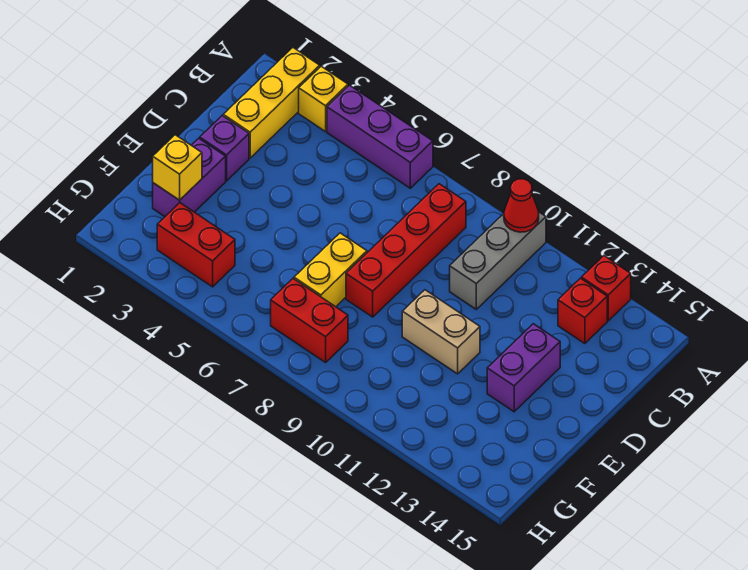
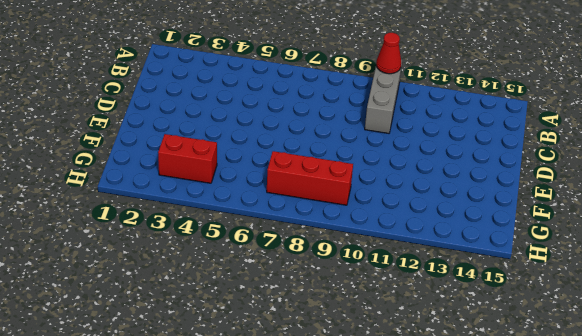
red 1x3 brick [267,151,353,205] -> red 1x2 brick [271,279,348,362]
none -> yellow 1x3 brick [223,48,320,158]
none -> yellow 1x1 brick [299,66,348,132]
none -> purple 1x3 brick [327,85,433,188]

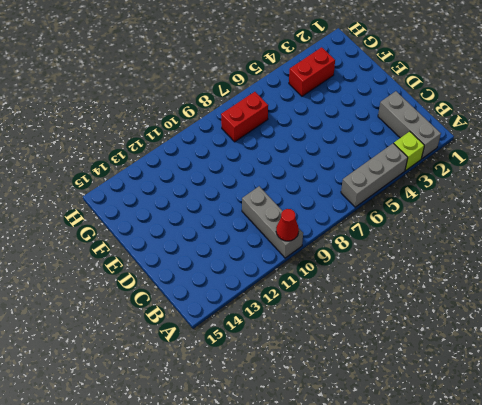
grey 1x3 brick [378,91,441,159] -> yellow 1x3 brick [223,48,320,158]
lime 1x1 brick [394,131,424,171] -> yellow 1x1 brick [299,66,348,132]
grey 1x3 brick [341,143,408,207] -> purple 1x3 brick [327,85,433,188]
none -> red 1x1 brick [581,256,631,321]
none -> red 1x4 brick [346,184,466,317]
none -> red 1x1 brick [558,278,607,344]

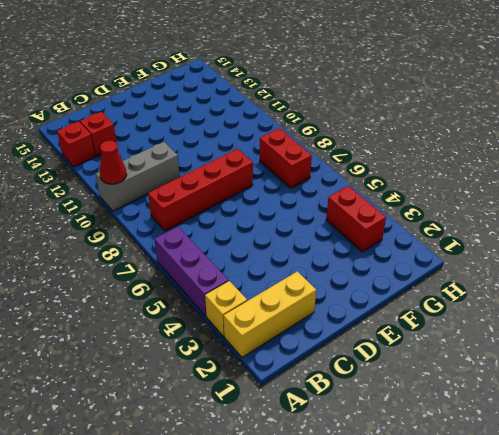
none -> purple 1x1 brick [200,116,249,181]
none -> purple 1x2 brick [487,324,560,412]
none -> purple 1x2 brick [153,138,226,216]

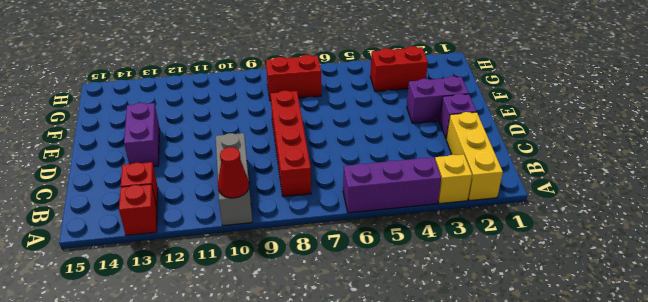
purple 1x2 brick [407,76,469,123] -> purple 1x2 brick turned to [153,138,226,216]
none -> yellow 1x2 brick [294,233,367,307]
none -> tan 1x2 brick [402,290,480,374]
none -> yellow 1x1 brick [153,135,202,200]

